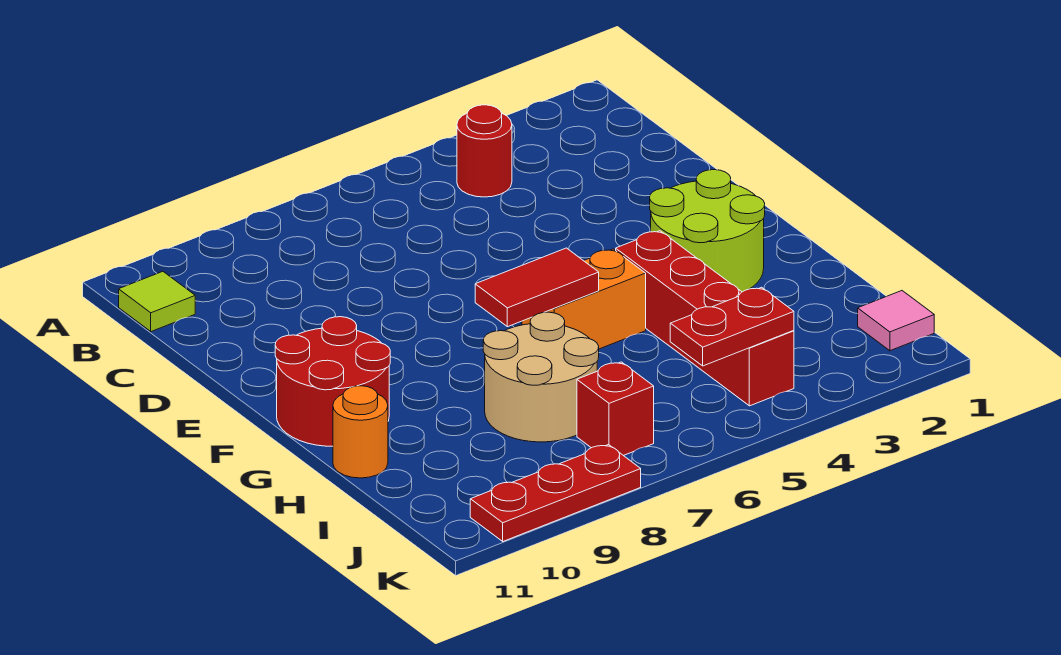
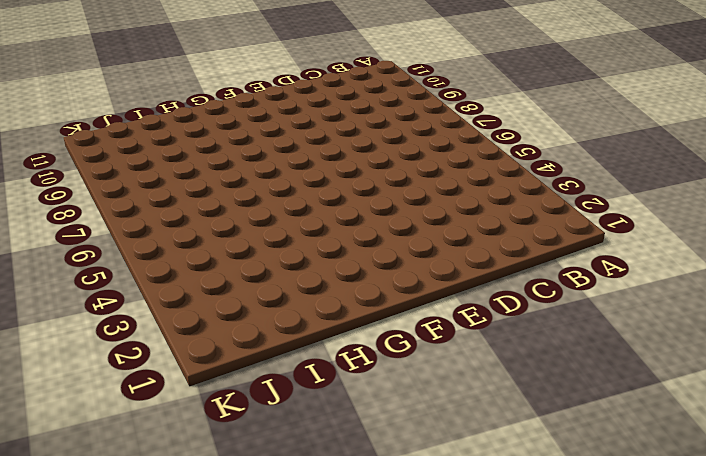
none -> red 1x1 round brick [457,105,512,197]
none -> lime 1x1 tile [119,272,195,332]
none -> lime 2x2 round brick [650,170,765,292]

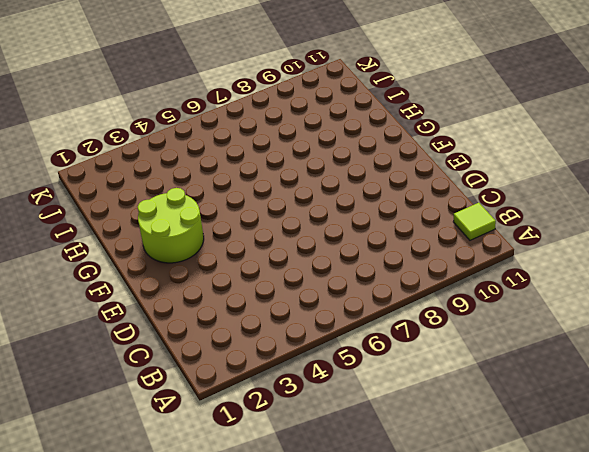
none -> red 1x1 round brick [457,105,512,197]
none -> red 2x2 round brick [275,317,390,446]
none -> red 1x4 brick [616,231,794,406]

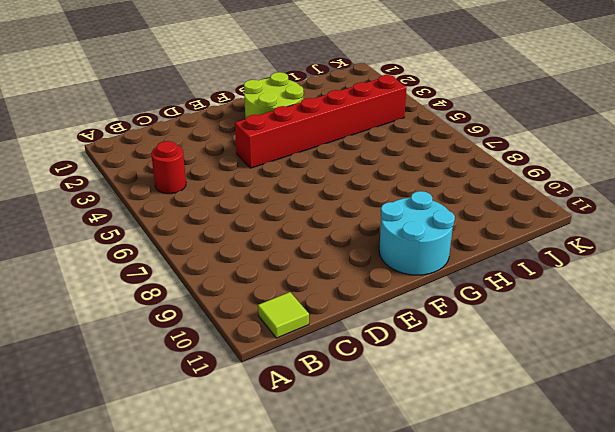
red 1x6 brick [235,75,407,168] -> red 1x4 brick [616,231,794,406]
cyan 2x2 round brick [379,191,455,275] -> red 2x2 round brick [275,317,390,446]
none -> orange 1x2 brick [522,249,646,349]
none -> tan 2x2 round brick [483,312,599,442]
none -> orange 1x1 round brick [333,386,388,478]

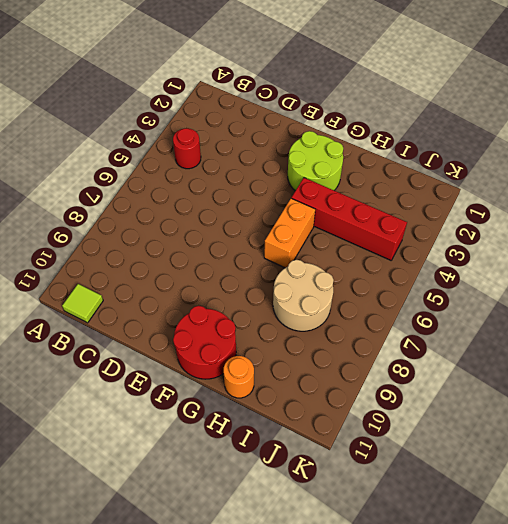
none -> pink 1x1 tile [858,291,934,351]
none -> red 1x1 brick [577,362,654,456]
none -> red 1x3 plate [470,445,641,541]

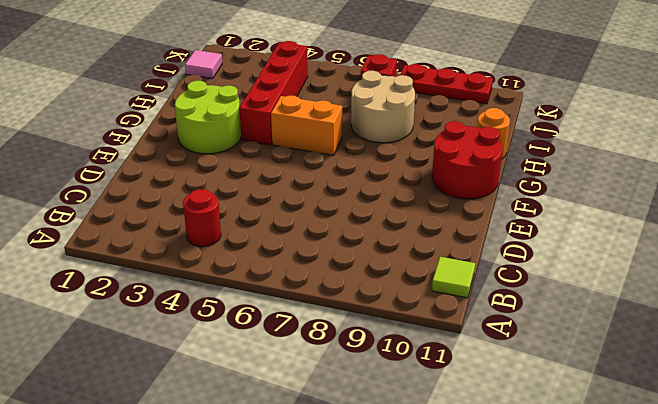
none -> red 1x2 tile [475,248,599,327]
none -> red 1x2 plate [670,287,794,366]

